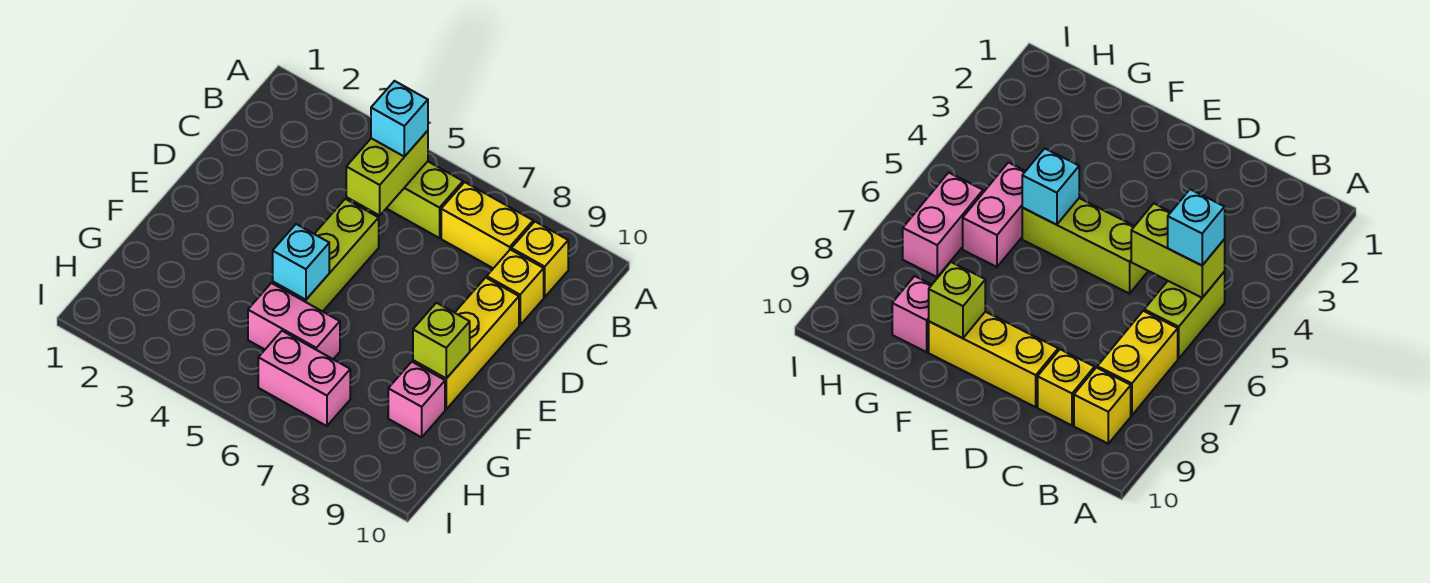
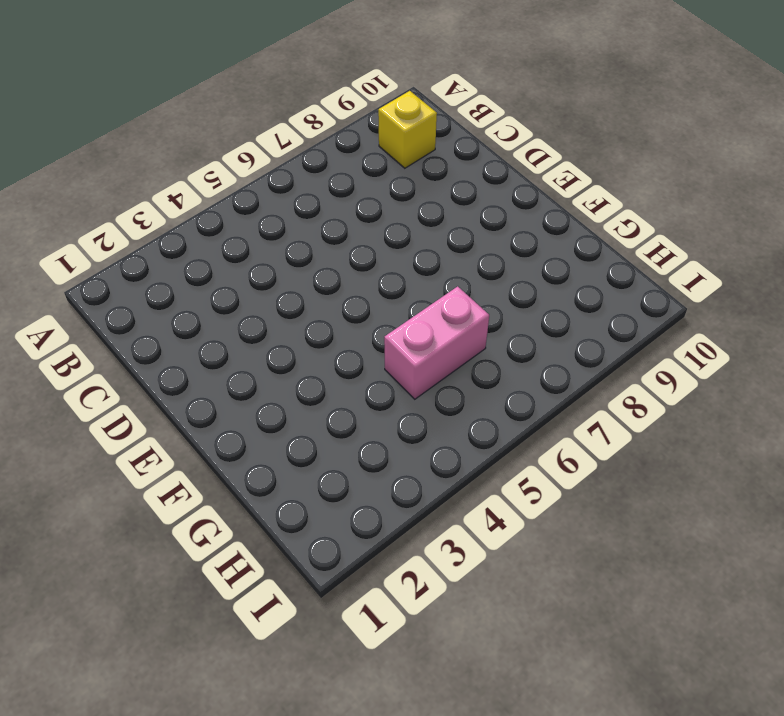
none -> lime 1x2 brick [386,161,463,238]
none -> yellow 1x2 brick [441,182,533,268]
none -> yellow 1x1 brick [487,250,544,325]

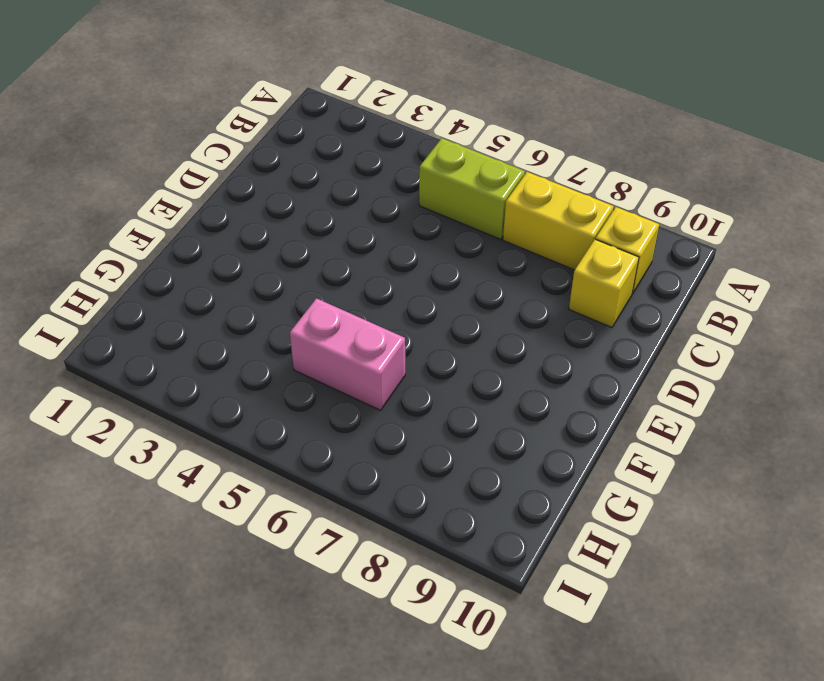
none -> lime 1x3 brick [273,199,379,312]
none -> yellow 1x3 brick [413,278,519,409]
none -> pink 1x1 brick [388,362,445,437]

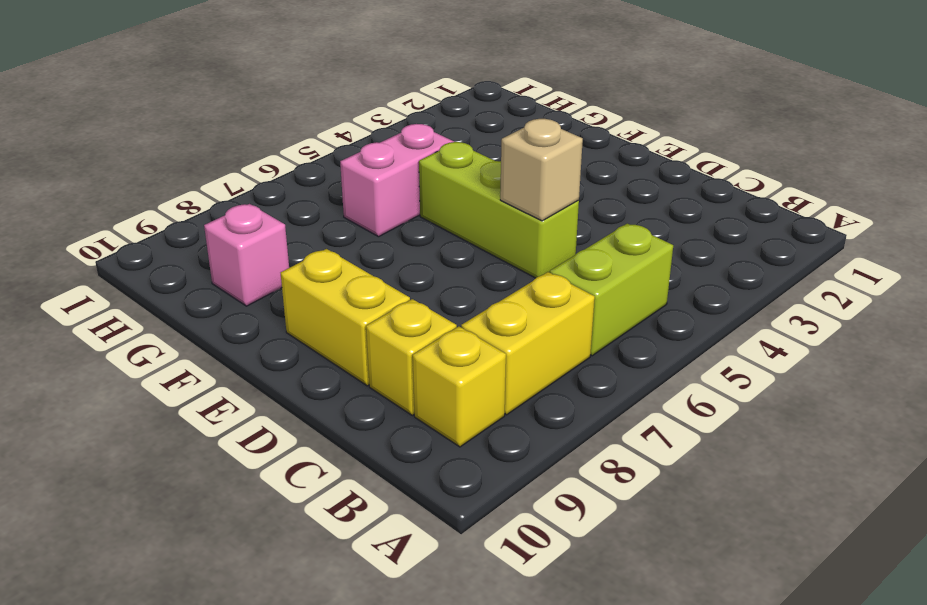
tan 1x1 brick [500,119,583,221] -> none
yellow 1x2 brick [281,249,410,386] -> yellow 1x3 brick [413,278,519,409]
none -> pink 1x2 brick [258,331,350,426]
none -> lime 1x2 brick [346,131,428,215]
none -> cyan 1x1 brick [273,224,329,300]

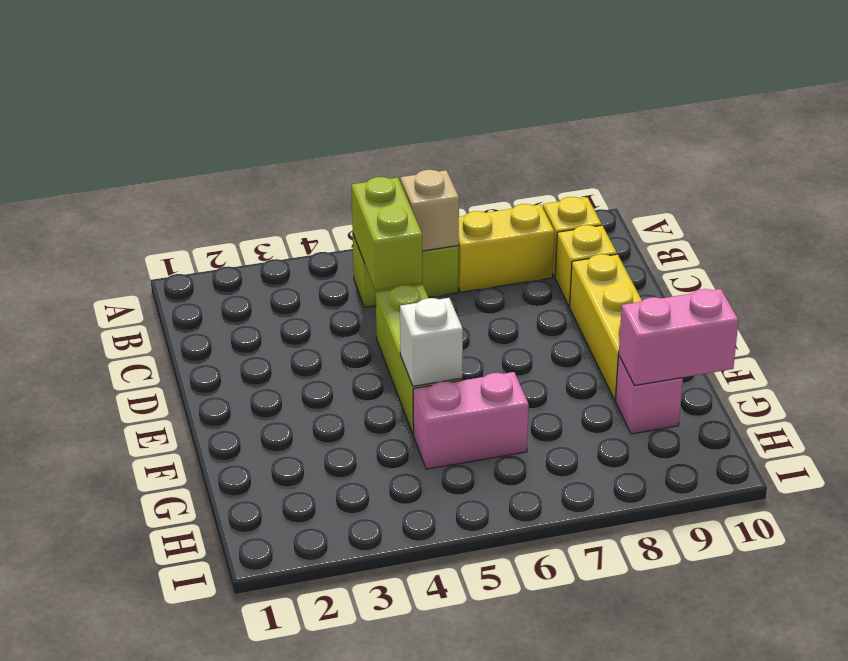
tan 1x1 brick [400,170,459,251] -> none
white 1x1 brick [400,298,463,386] -> cyan 1x1 brick [273,224,329,300]
pink 1x2 brick [619,289,738,386] -> pink 1x2 brick moved to [258,331,350,426]
none -> lime 1x1 brick [413,303,470,378]
none -> cyan 1x1 brick [371,81,428,157]

